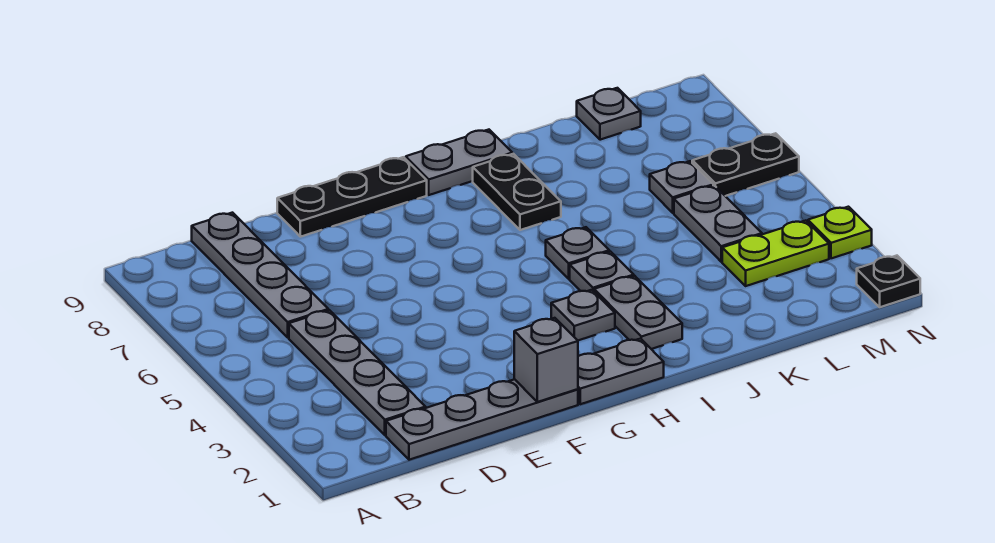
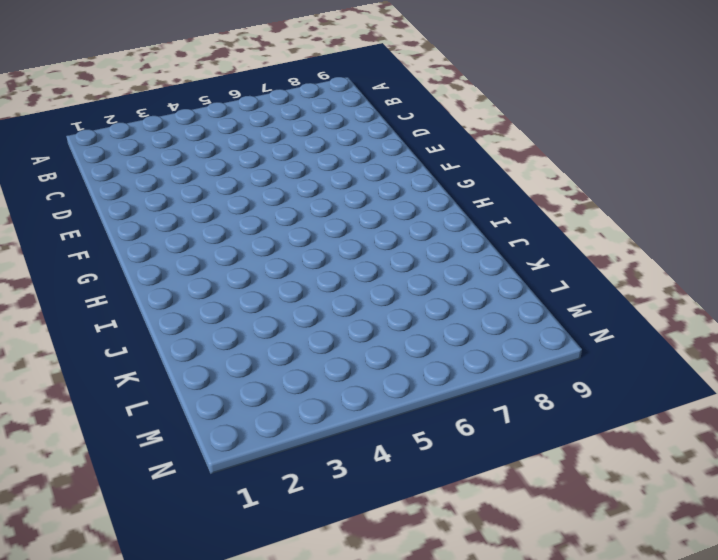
none -> grey 1x4 plate [386,379,578,460]
none -> grey 1x4 plate [289,310,426,435]
none -> grey 1x4 plate [192,213,328,338]

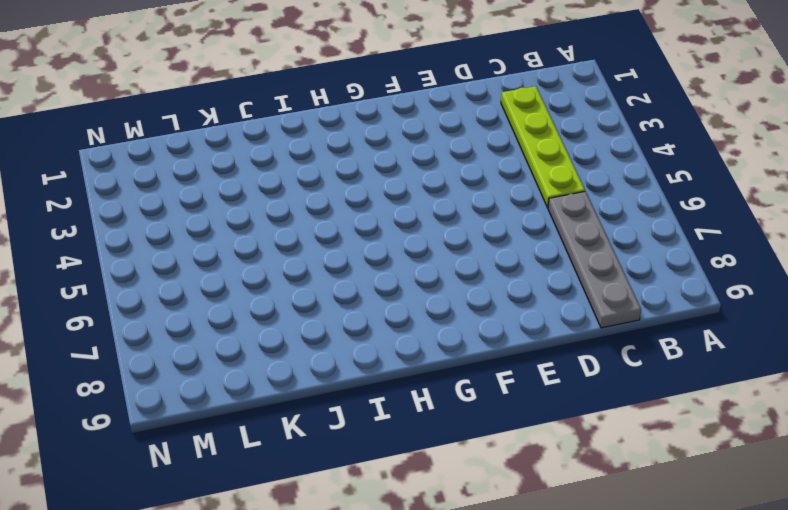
lime 1x4 plate [501,86,585,208] -> grey 1x4 plate [289,310,426,435]
none -> grey 1x4 plate [386,379,578,460]
none -> black 1x3 plate [277,157,427,237]
none -> grey 1x2 plate [578,339,664,404]

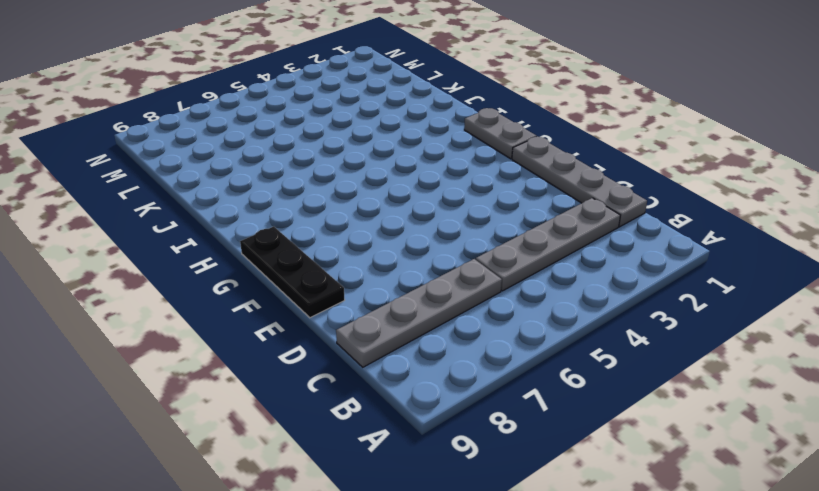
none -> grey 1x1 plate [551,290,615,340]
none -> grey 1x2 plate [406,130,512,195]
none -> grey 1x2 plate [594,276,682,349]

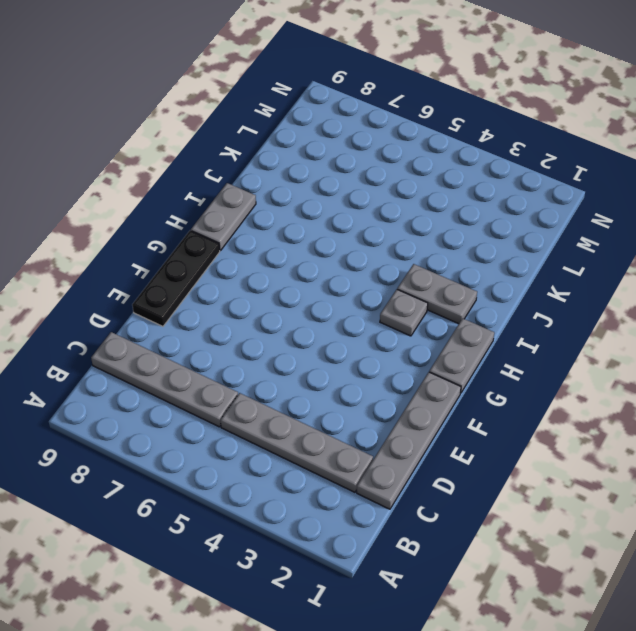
none -> grey 1x1 plate [570,252,634,291]
none -> grey 1x1 plate [546,227,609,279]
none -> black 1x2 plate [473,154,561,230]

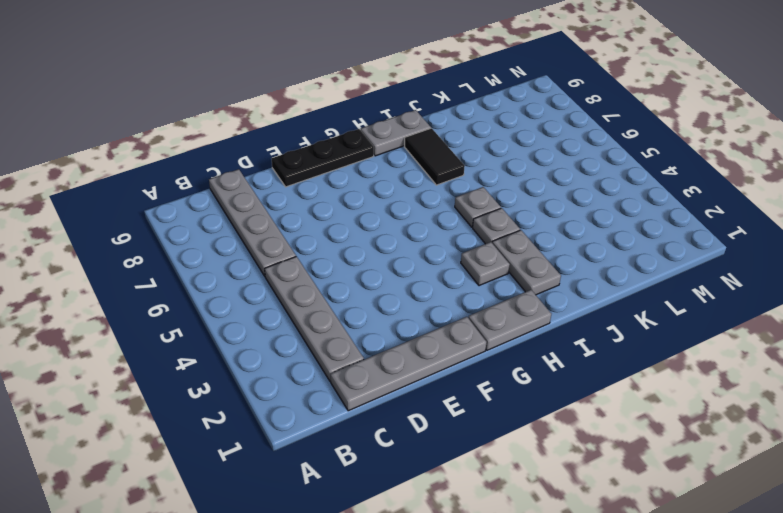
black 1x2 tile [404,128,465,185] -> black 1x2 plate [473,154,561,230]
none -> lime 1x2 plate [722,221,829,286]
none -> grey 1x2 plate [674,186,762,262]
none -> grey 1x1 plate [650,161,713,213]

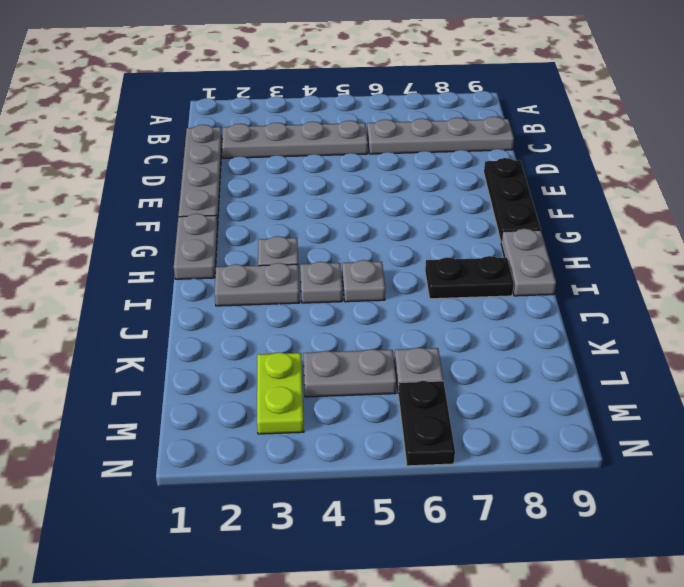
none -> grey 1x1 plate [577,88,641,140]
none -> black 1x1 plate [857,256,920,307]
none -> lime 1x1 plate [808,207,872,258]

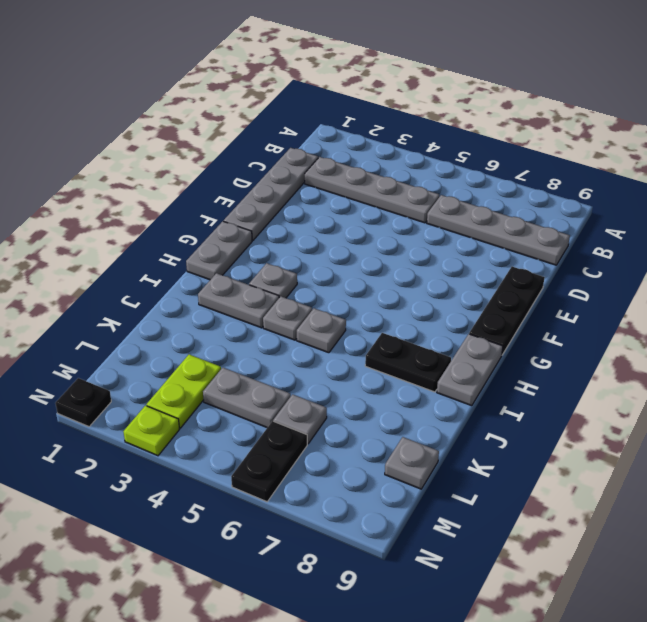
none -> grey 1x1 brick [514,318,578,402]

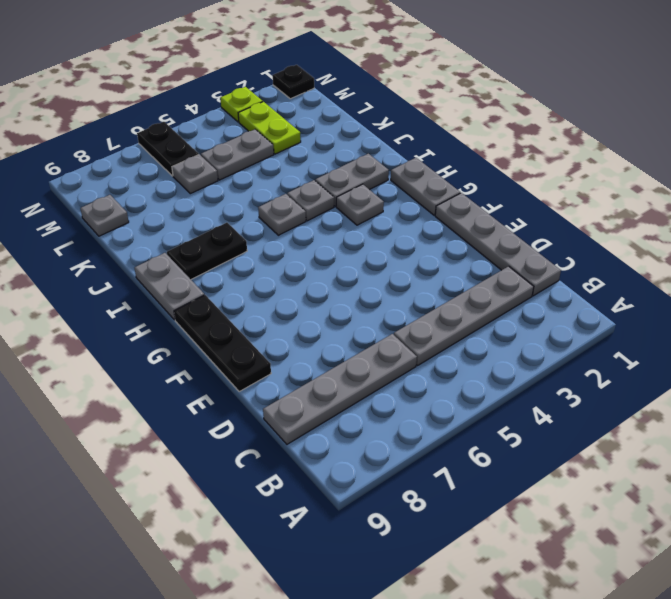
none -> grey 1x1 brick [514,318,578,402]

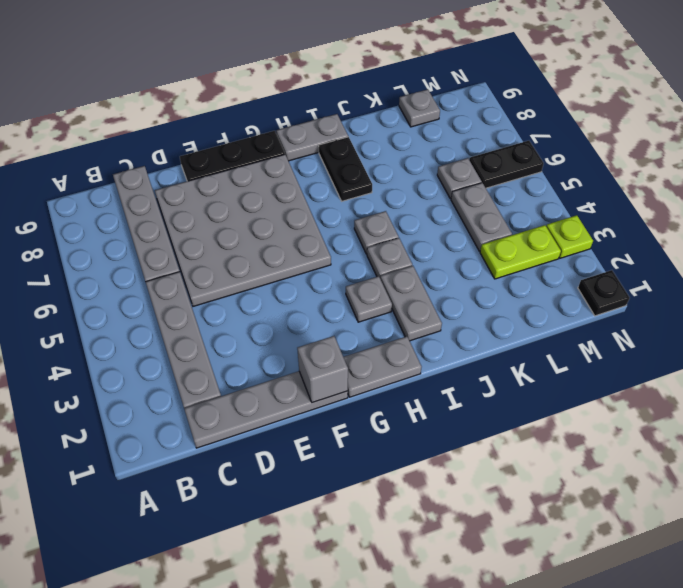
grey 4x4 plate [155,154,331,306] -> none

